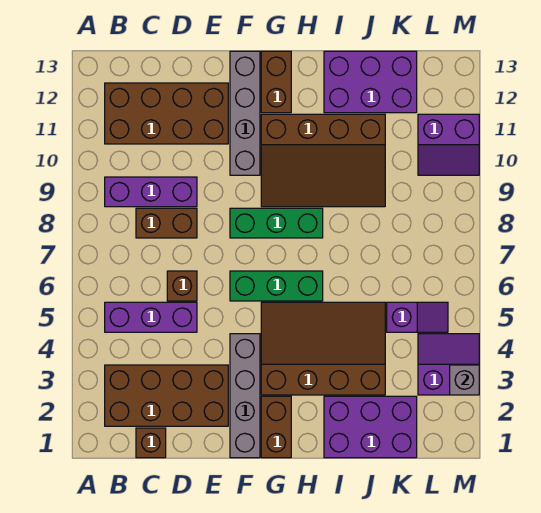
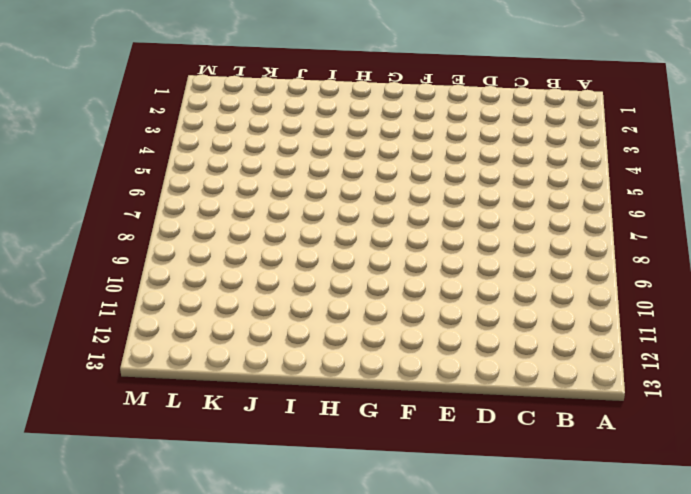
none -> brown 2x4 brick [105,365,228,426]
none -> purple 1x3 brick [105,302,197,332]
none -> purple 1x3 brick [105,177,197,207]

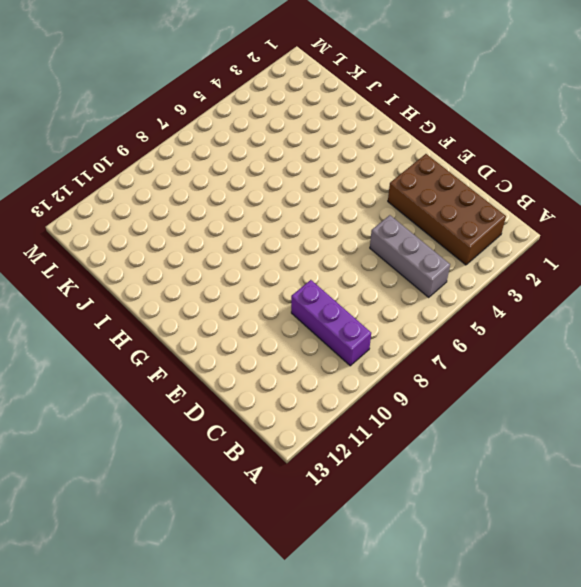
grey 1x3 brick [370,215,450,297] -> purple 1x3 brick [105,302,197,332]
none -> brown 2x4 brick [105,83,228,144]
none -> brown 1x1 brick [136,428,166,458]
none -> brown 1x2 brick [136,208,197,238]

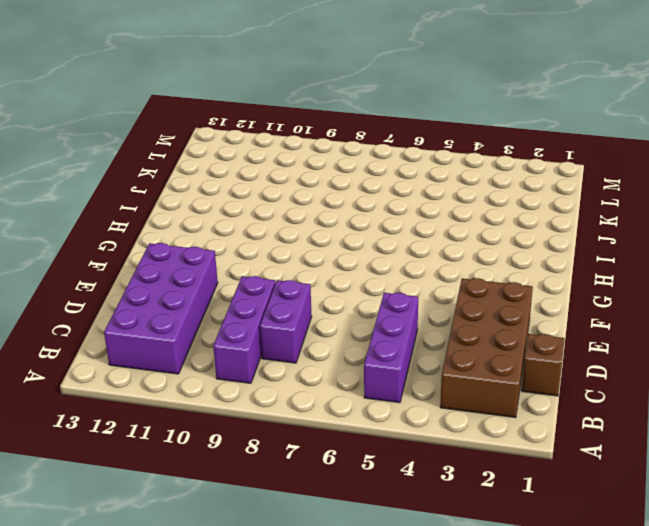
purple 2x4 brick [104,243,218,374] -> brown 2x4 brick [105,83,228,144]
purple 1x2 brick [260,280,312,363] -> brown 1x2 brick [136,208,197,238]
none -> brown 1x1 brick [167,271,197,301]
none -> grey 1x4 brick [230,334,260,458]
none -> green 1x3 brick [230,271,323,301]

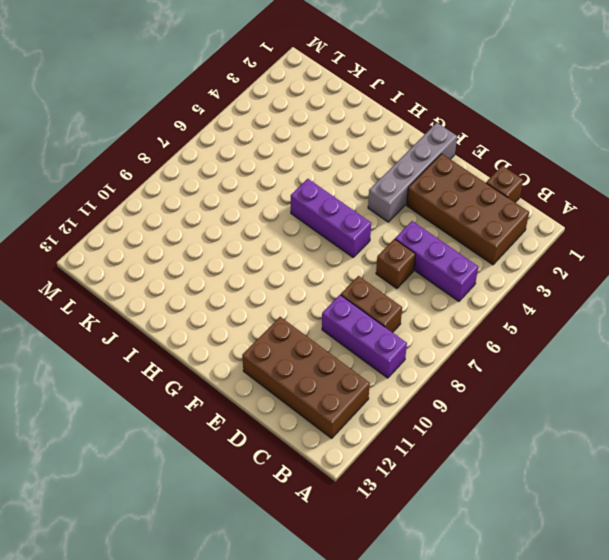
purple 1x3 brick [291,179,371,257] -> green 1x3 brick [230,271,323,301]
none -> green 1x3 brick [230,208,323,238]
none -> grey 1x4 brick [230,51,260,175]
none -> brown 1x2 brick [261,396,291,458]

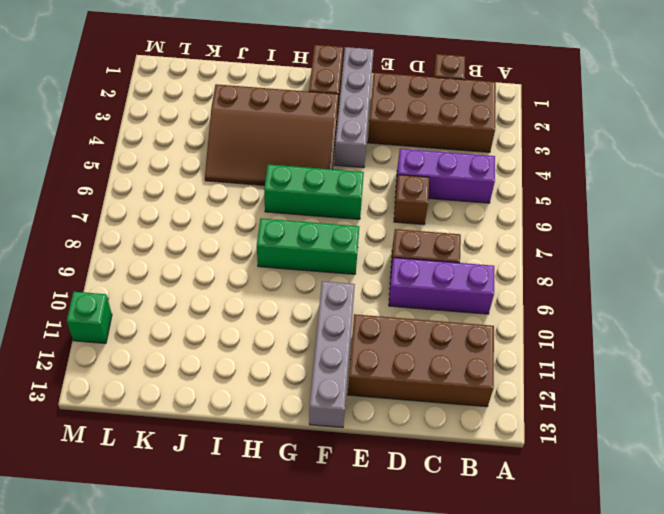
green 1x1 brick [67,292,112,343] -> purple 2x2 slope [418,114,479,175]
none -> brown 3x4 slope [261,114,385,207]
none -> brown 1x2 brick [261,51,291,113]
none -> purple 2x3 brick [324,396,417,458]

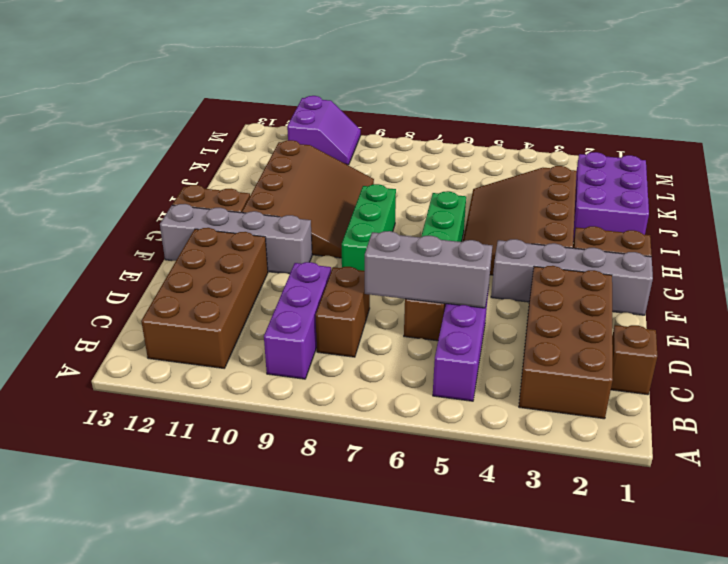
grey 1x3 brick [365,231,492,308] -> none
none -> purple 2x3 brick [324,51,417,113]
none -> purple 1x2 slope [387,302,448,332]
none -> purple 2x2 slope [418,334,479,395]

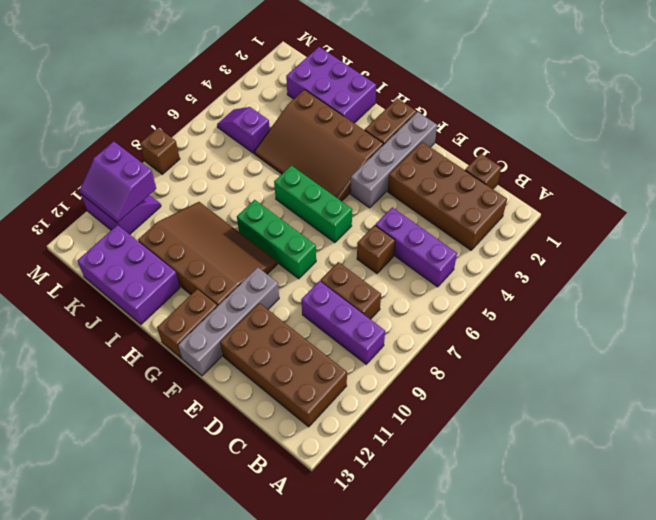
purple 2x2 slope [80,141,156,223] -> purple 2x2 slope moved to [418,334,479,395]
brown 1x1 brick [140,128,180,174] -> none
none -> grey 1x1 brick [450,365,479,395]

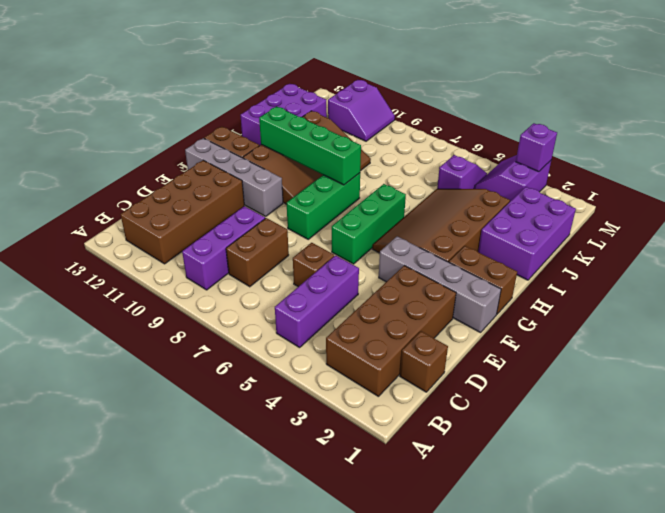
green 1x4 brick [259,107,361,185] -> none
purple 1x1 brick [516,123,557,172] -> grey 1x1 brick [450,365,479,395]

